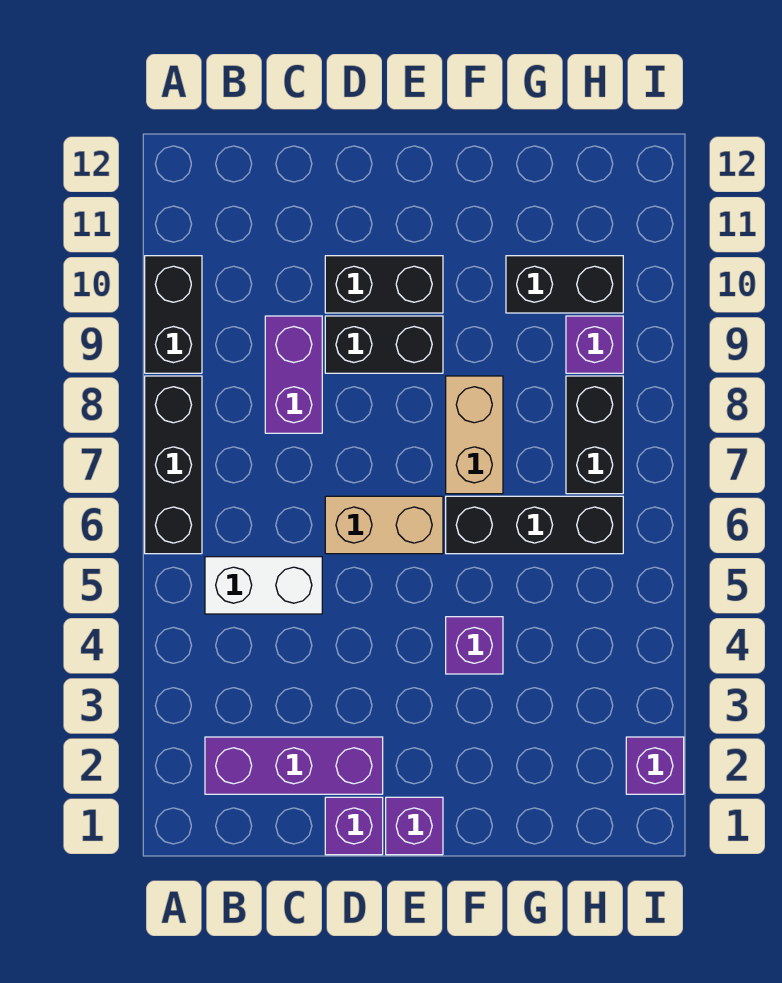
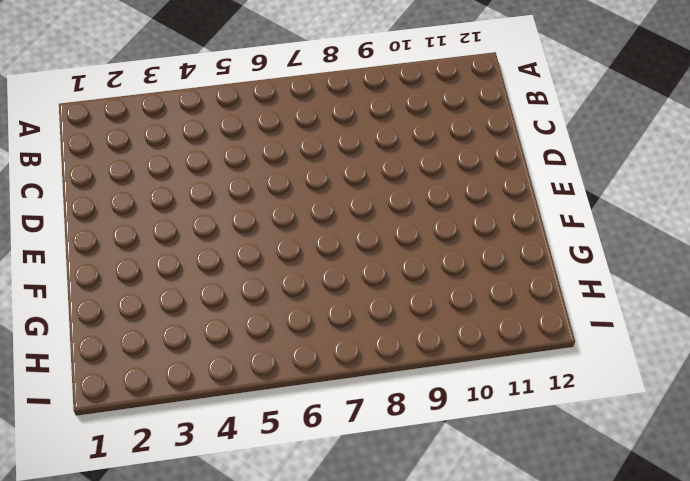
none -> black 1x3 brick [145,376,202,554]
none -> black 1x2 brick [145,256,202,373]
none -> purple 1x3 brick [205,737,383,794]

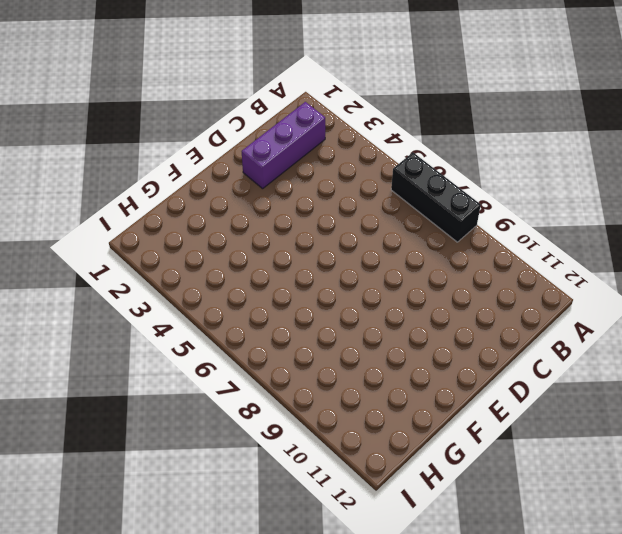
none -> black 1x2 brick [145,256,202,373]
none -> white 1x2 brick [205,557,322,614]
none -> purple 1x2 brick [265,316,322,433]

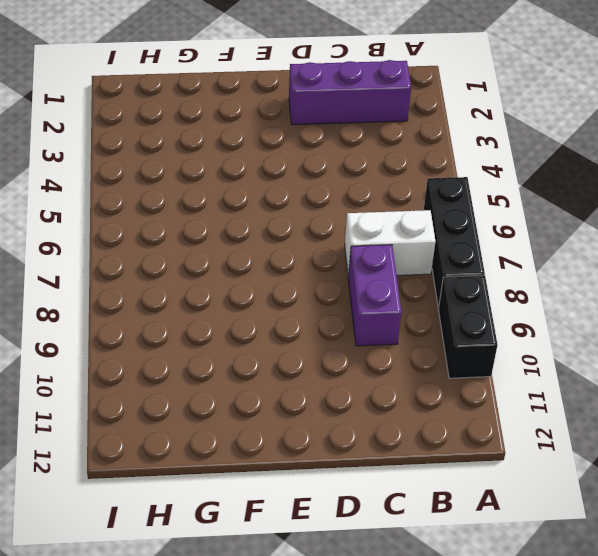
white 1x2 brick [345,210,436,277] -> white 1x2 brick moved to [205,557,322,614]
none -> purple 1x1 brick [325,797,383,855]
none -> tan 1x2 brick [325,496,443,554]
none -> black 1x2 brick [325,316,443,373]

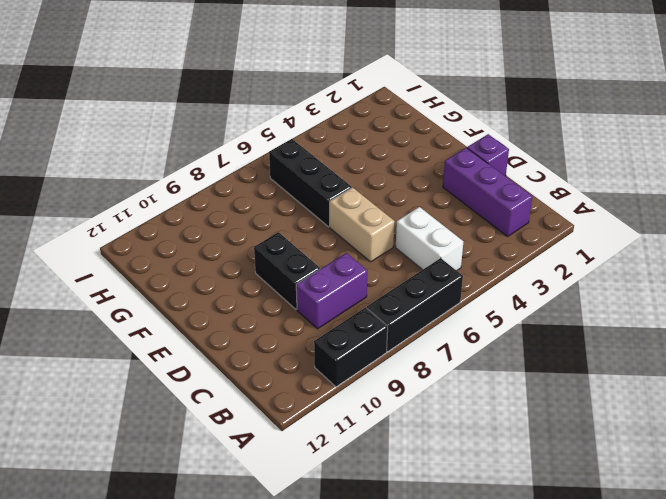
none -> black 1x2 brick [325,256,443,313]
none -> purple 1x1 brick [386,797,443,855]
none -> purple 1x1 brick [446,617,503,674]

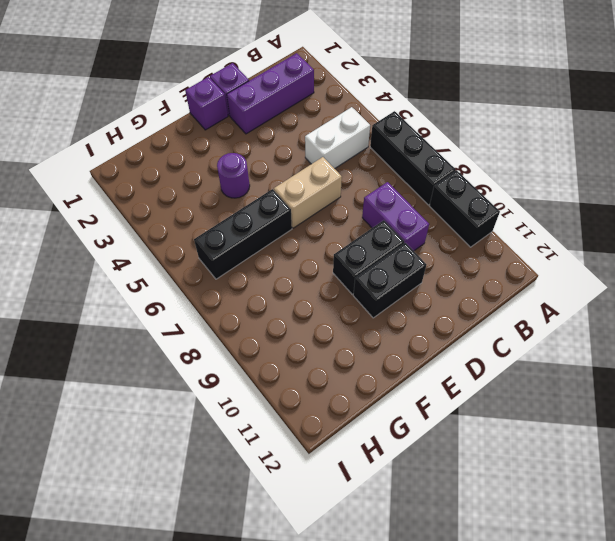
purple 1x1 round brick [217,153,250,198] -> purple 1x1 brick [446,617,503,674]
none -> tan 1x2 brick [446,376,503,494]
none -> black 1x2 brick [506,256,623,313]
none -> black 1x2 brick [566,376,623,494]

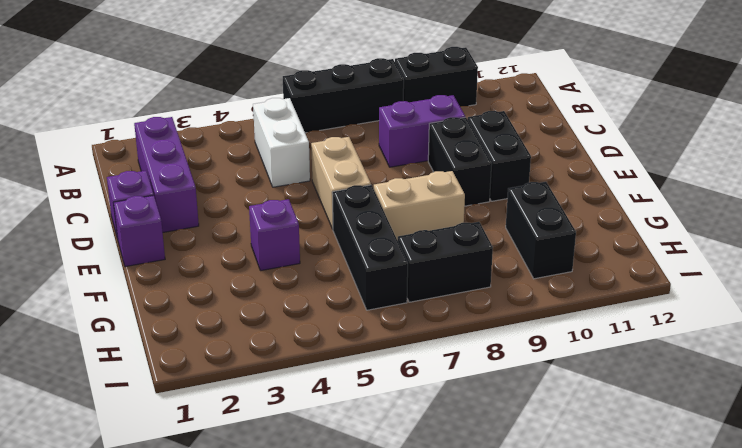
none -> purple 1x1 brick [566,316,623,373]
none -> purple 1x1 brick [626,737,684,794]

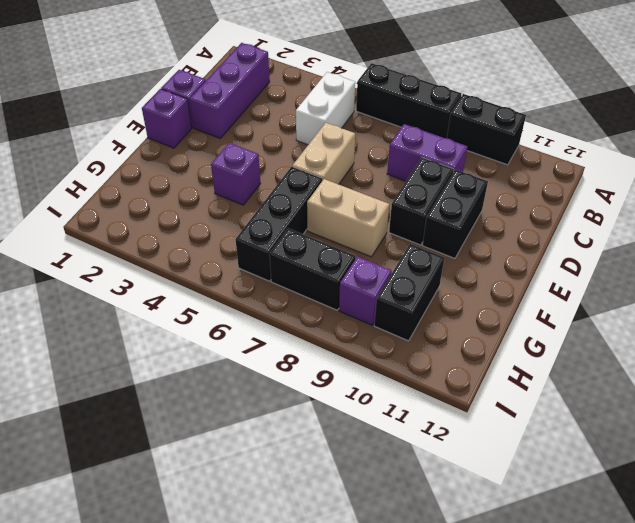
none -> purple 1x1 brick [626,737,684,794]

